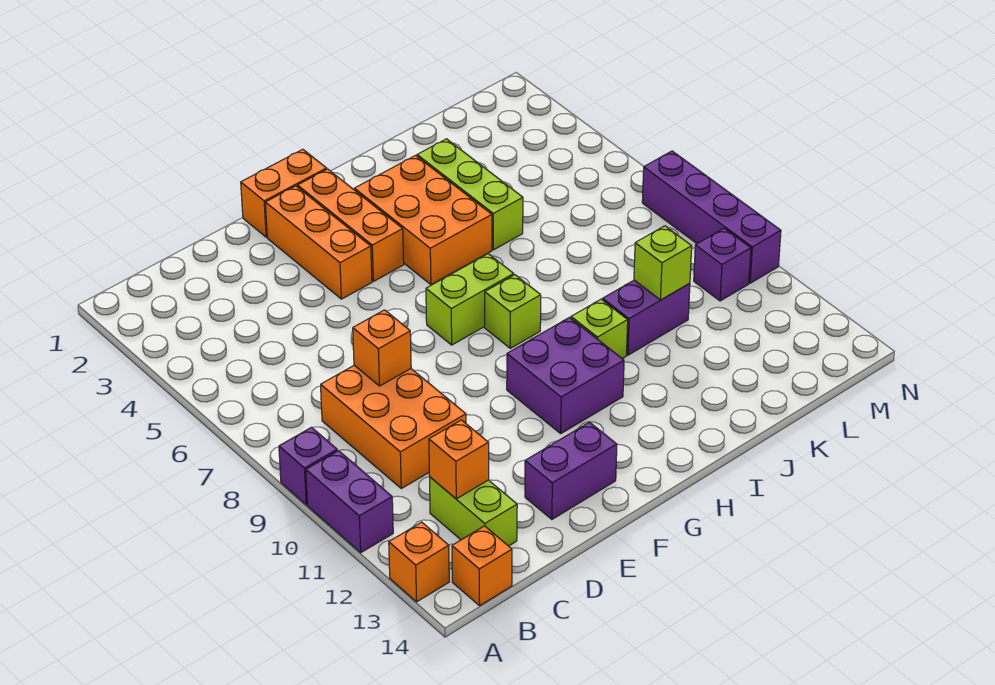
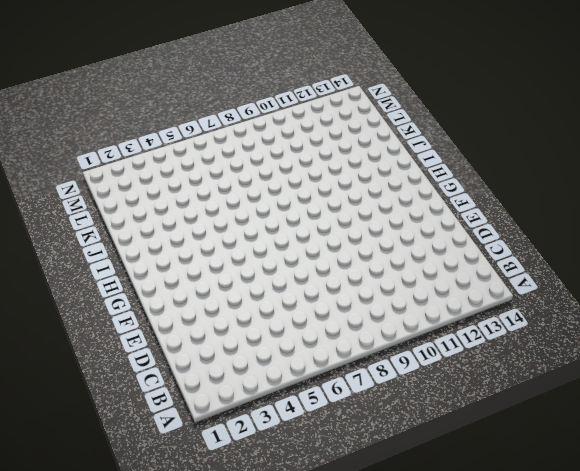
none -> purple 1x1 brick [279,427,337,505]
none -> purple 1x2 brick [306,451,393,553]
none -> orange 1x1 brick [389,522,449,602]

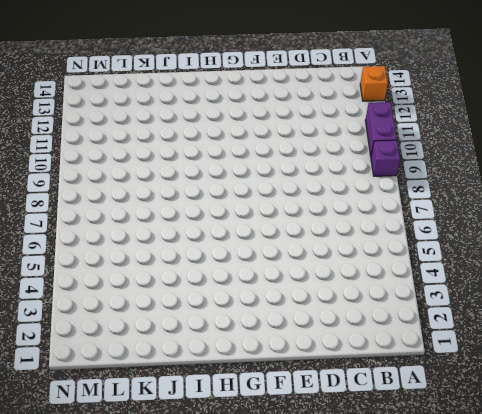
none -> orange 1x1 brick [452,526,512,606]
none -> orange 2x3 brick [321,365,466,488]
none -> lime 1x2 brick [430,477,517,546]

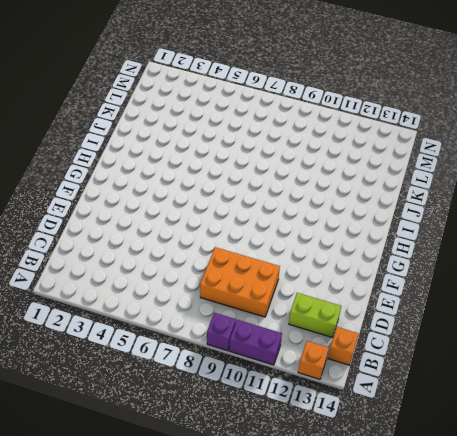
none -> purple 1x2 brick [525,422,617,519]
none -> orange 1x2 brick [241,149,327,237]
none -> orange 1x3 brick [265,186,372,299]

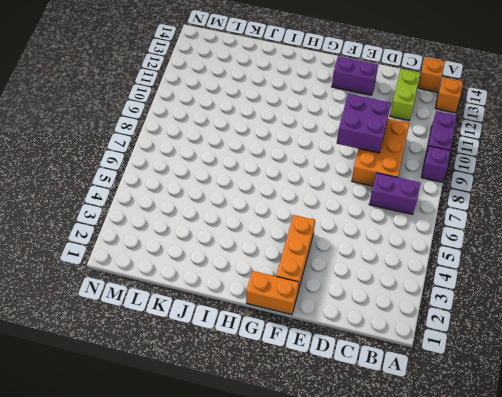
purple 1x2 brick [369,173,420,215] -> purple 1x2 brick moved to [603,280,690,355]
purple 2x2 brick [337,94,391,153] -> purple 2x2 brick moved to [507,318,624,433]
none -> orange 1x3 brick [297,169,404,281]
none -> lime 1x2 brick [426,254,514,345]
none -> orange 2x3 brick [354,156,492,285]

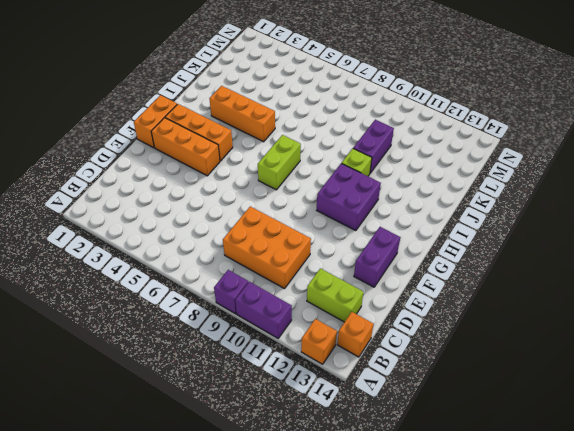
orange 1x3 brick [209,86,275,142] -> orange 2x3 brick [354,156,492,285]
none -> lime 1x1 brick [485,275,541,348]
none -> lime 1x3 brick [417,139,523,250]
none -> purple 1x1 brick [694,228,751,301]

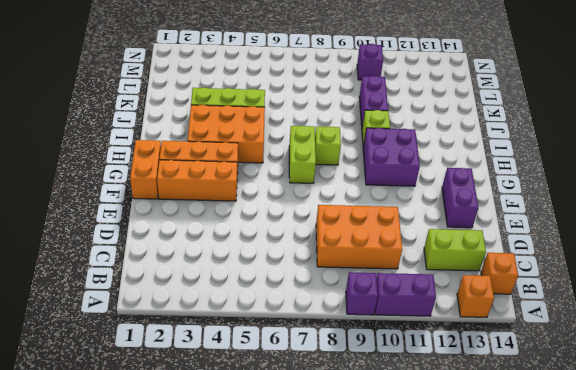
none -> purple 1x4 brick [642,151,781,283]
none -> orange 1x1 brick [429,420,489,499]
none -> orange 1x1 brick [353,310,411,386]

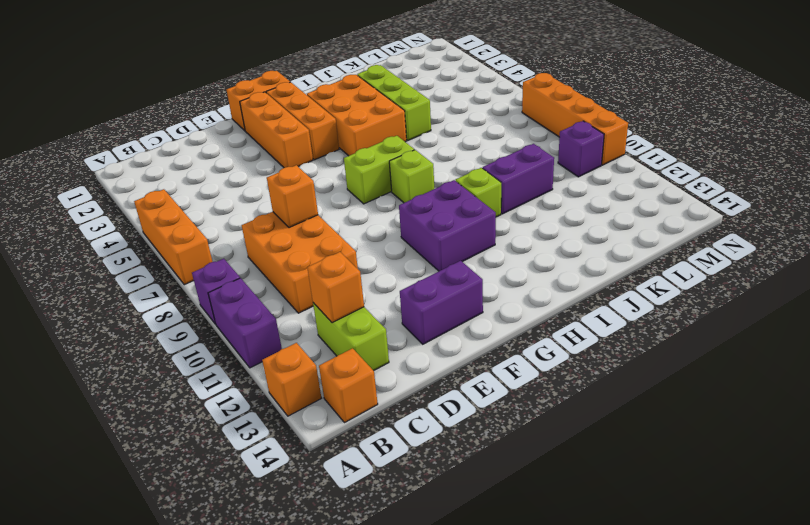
orange 1x3 brick [134,189,212,285] -> none
orange 1x4 brick [522,73,628,165] -> purple 1x4 brick [642,151,781,283]
none -> lime 1x1 brick [634,226,692,300]

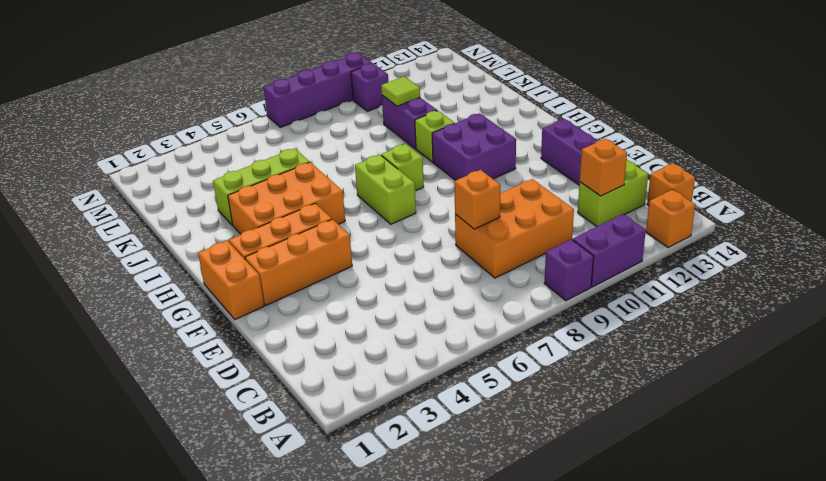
lime 1x1 tile [381,77,420,106] -> lime 1x1 brick [634,226,692,300]

